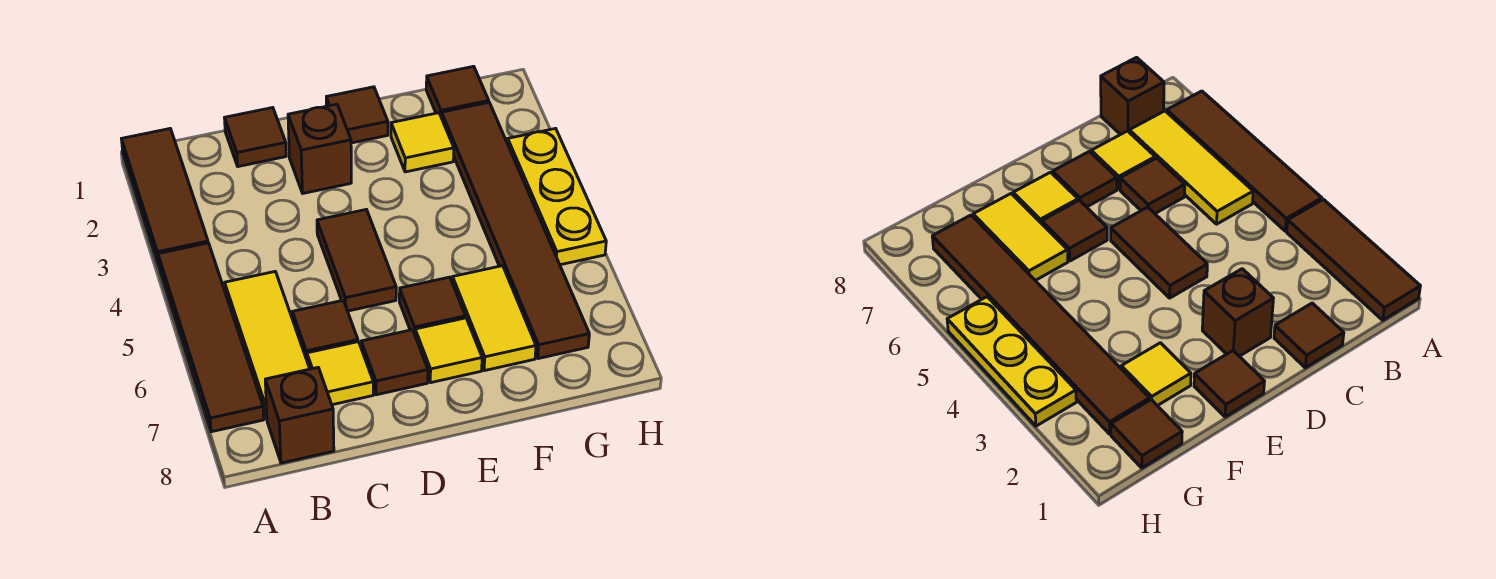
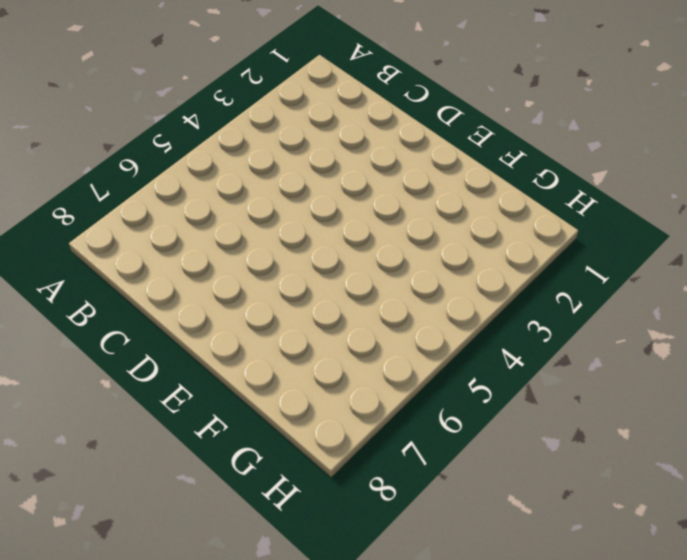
none -> brown 1x3 tile [122,129,208,265]
none -> brown 1x4 tile [158,243,264,432]
none -> yellow 1x3 tile [225,272,310,419]

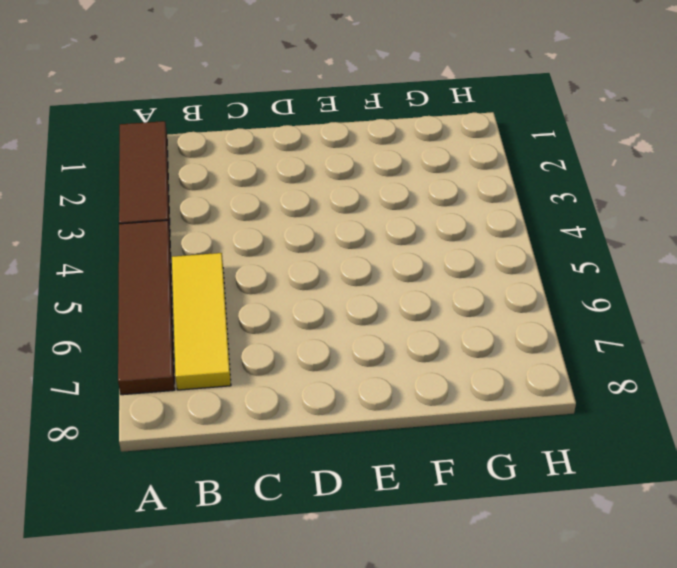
none -> brown 1x1 brick [265,368,334,463]
none -> brown 1x1 tile [225,108,286,167]
none -> brown 1x1 tile [292,300,358,360]

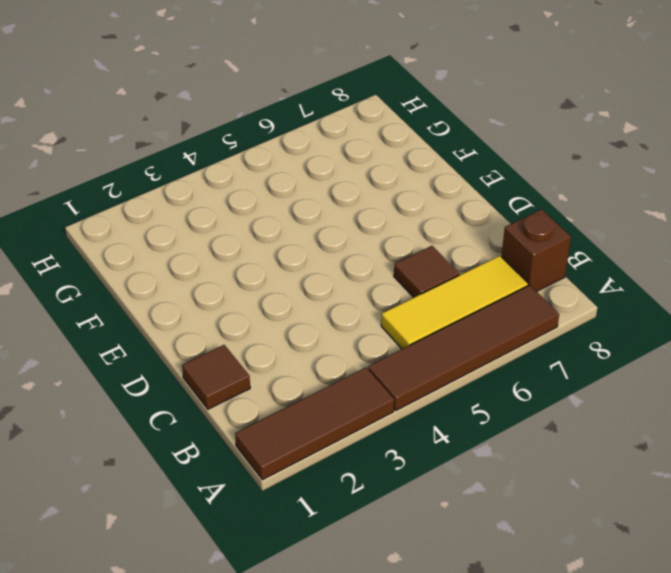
none -> yellow 1x1 tile [307,342,373,405]
none -> brown 1x1 brick [288,104,351,193]
none -> brown 1x2 tile [317,209,396,311]

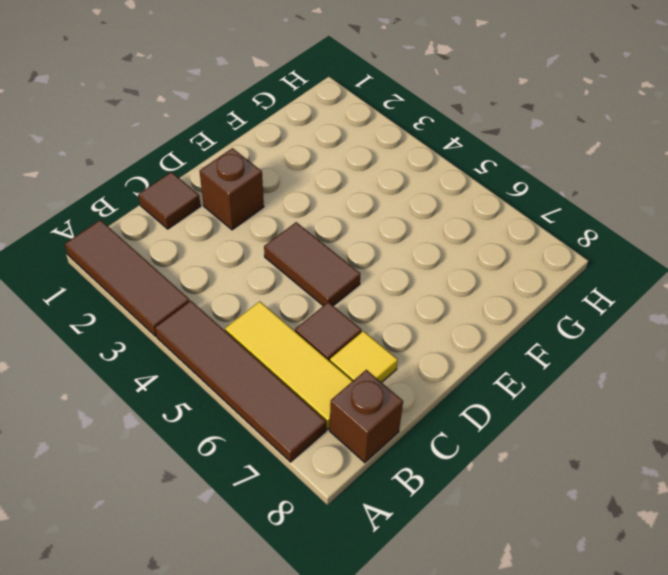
none -> brown 1x1 tile [361,330,428,395]
none -> brown 1x1 tile [326,87,388,143]
none -> brown 1x1 tile [399,277,466,334]

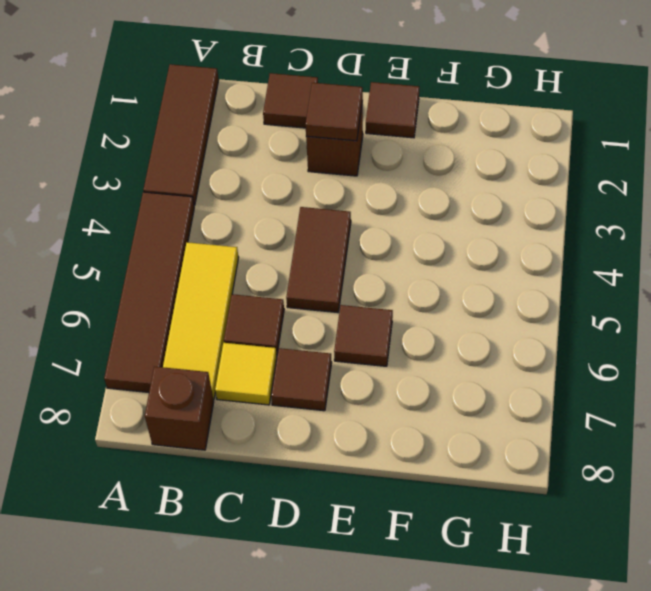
brown 1x1 tile [305,83,363,141] -> brown 1x1 tile moved to [426,66,489,118]
none -> yellow 1x1 tile [415,318,482,383]
none -> yellow 1x1 tile [391,113,454,172]
none -> yellow 1x2 tile [452,266,536,371]

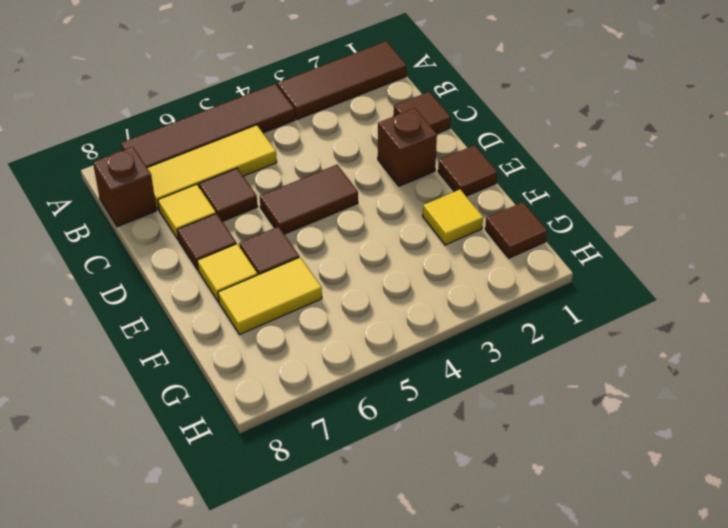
none -> brown 1x6 tile [442,102,589,359]
none -> yellow 1x3 plate [508,128,606,265]

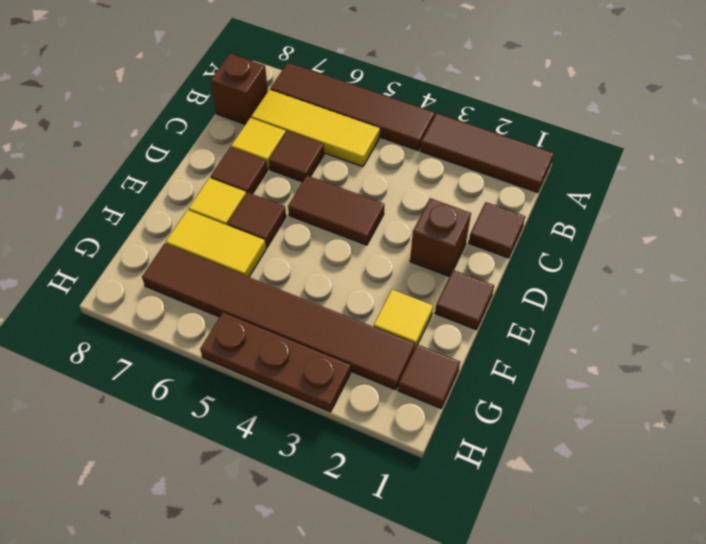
brown 1x3 plate [200,313,350,412] -> yellow 1x3 plate [508,128,606,265]

